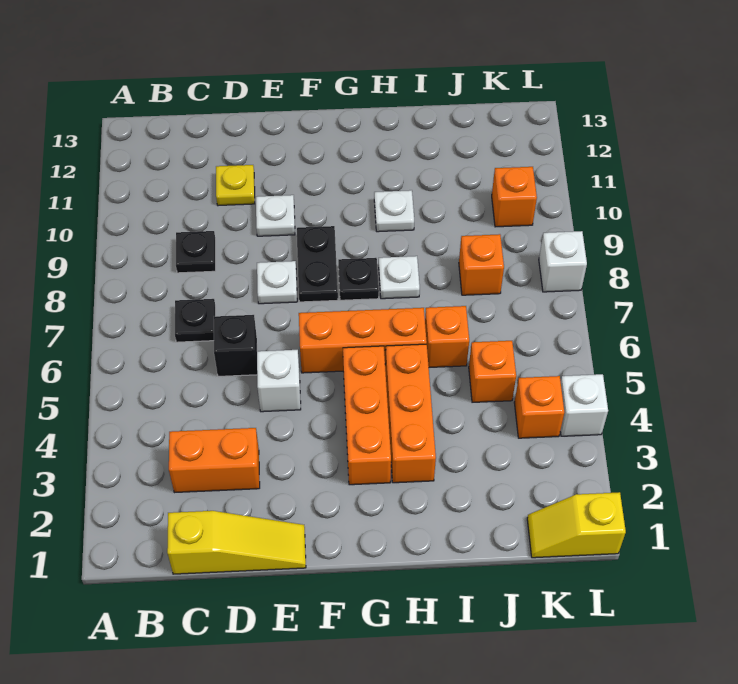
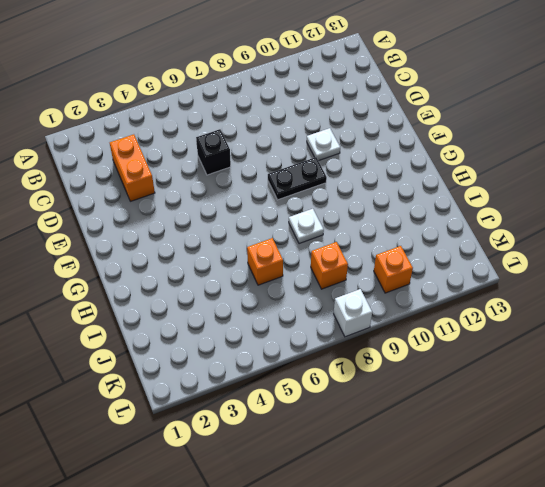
none -> yellow 1x3 slope [167,511,306,574]
none -> black 1x1 plate [175,299,216,342]
none -> black 1x1 plate [176,231,216,273]

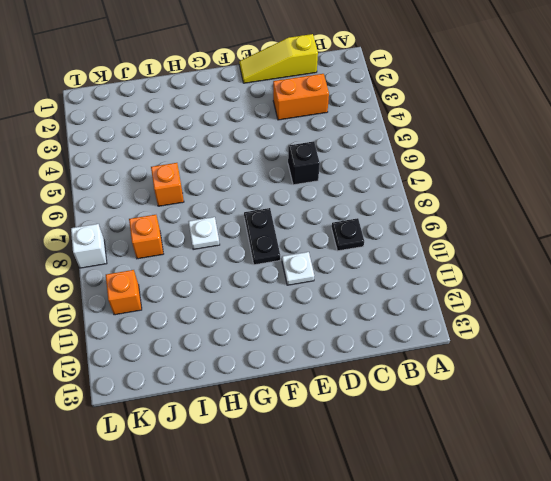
none -> black 1x1 plate [175,299,216,342]
none -> yellow 1x1 plate [216,165,255,206]
none -> white 1x1 brick [257,350,301,412]

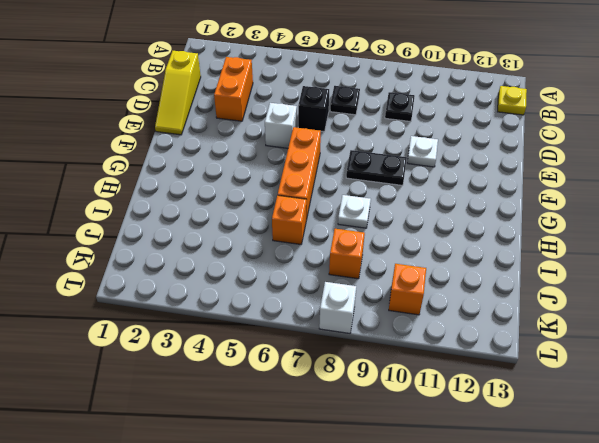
yellow 1x1 plate [498,86,527,115] -> yellow 1x1 plate moved to [216,165,255,206]
none -> white 1x1 plate [257,261,297,304]
none -> orange 1x3 brick [343,346,391,485]
none -> black 1x1 plate [338,258,379,300]

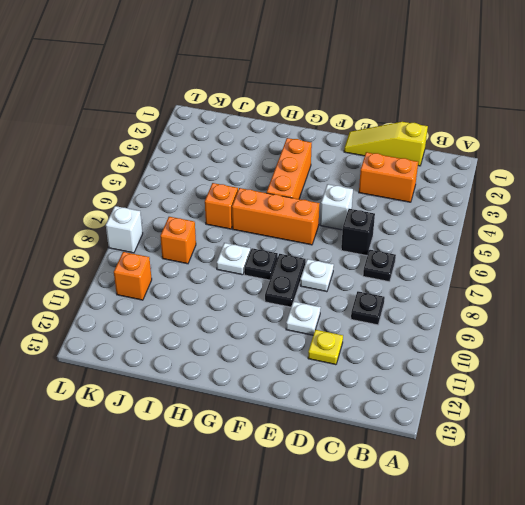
none -> orange 1x3 brick [385,344,436,483]
none -> white 1x1 plate [374,190,414,232]
none -> orange 1x1 brick [469,341,516,402]

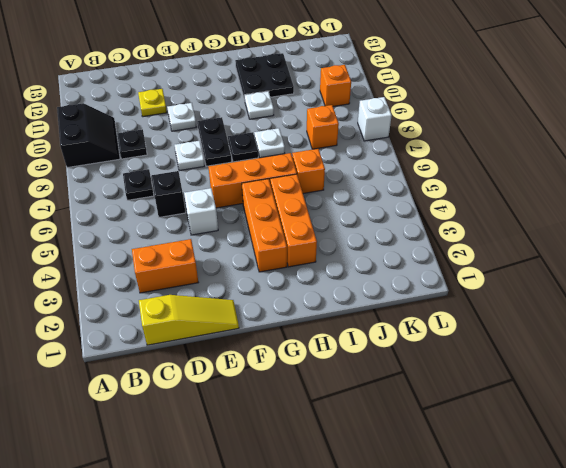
black 2x2 slope [57,103,120,168] -> none
black 2x2 plate [235,53,294,100] -> none
none -> orange 1x1 brick [469,341,516,402]
none -> yellow 1x2 slope [527,492,626,558]
none -> orange 1x1 brick [514,376,564,438]

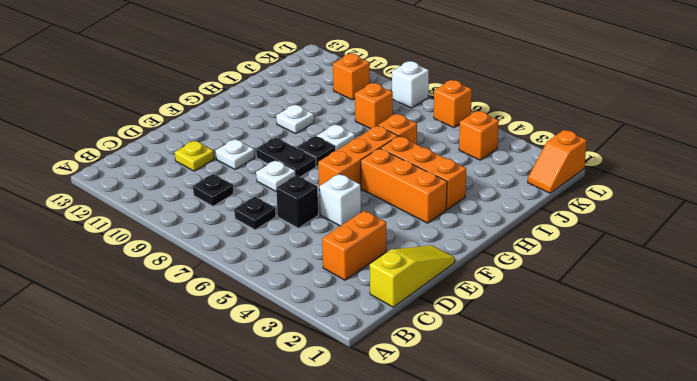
orange 1x2 slope [528,130,587,193] -> yellow 1x2 slope [527,492,626,558]
orange 1x1 brick [434,80,472,128] -> orange 1x1 brick moved to [469,341,516,402]
none -> white 1x1 brick [560,374,608,436]

